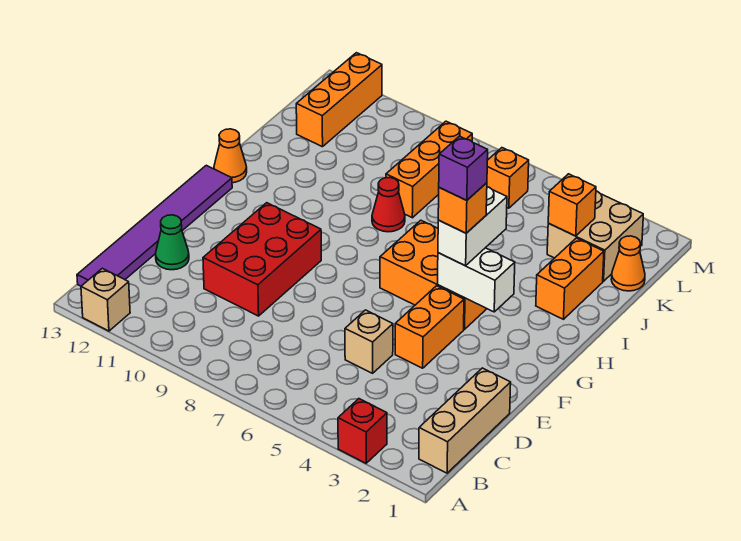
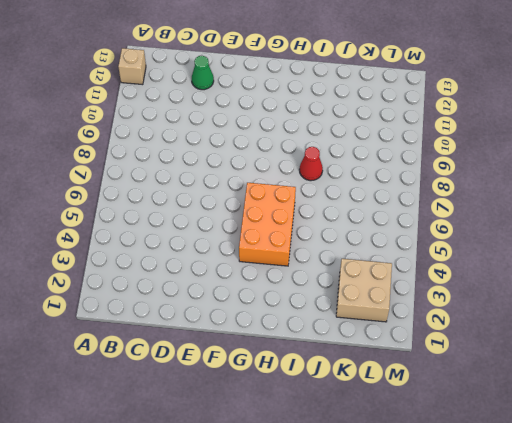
none -> red 1x1 brick [338,399,387,463]
none -> tan 1x3 brick [419,368,511,473]
none -> purple 1x6 tile [77,165,232,286]

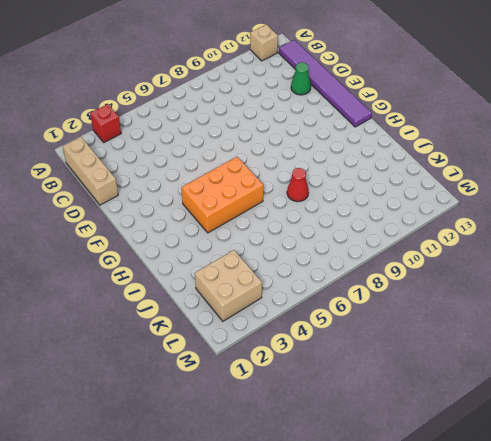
none -> tan 1x1 brick [345,310,393,373]
none -> red 2x3 brick [203,203,321,316]
none -> orange 1x2 brick [395,286,464,368]

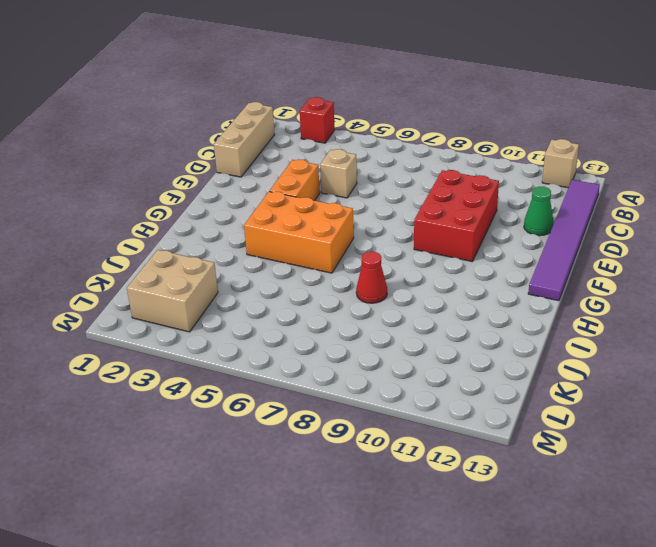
none -> orange 1x1 cone [214,129,247,183]
none -> orange 1x2 brick [536,238,604,319]
none -> orange 1x3 brick [386,121,472,218]

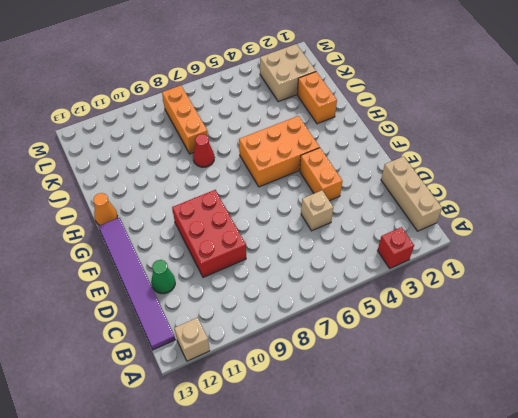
none -> orange 1x1 cone [611,236,645,291]
none -> orange 1x3 brick [296,53,382,147]
none -> orange 1x1 brick [487,148,529,208]

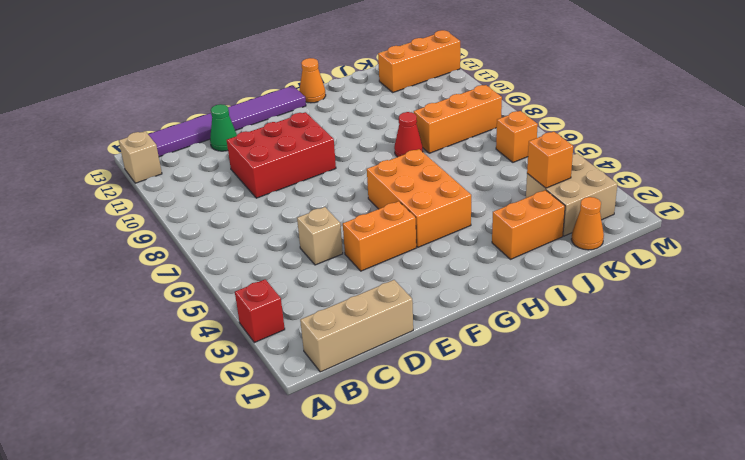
none -> white 1x2 brick [438,248,515,312]
none -> white 1x2 brick [438,187,507,266]
none -> orange 1x1 brick [438,183,487,233]

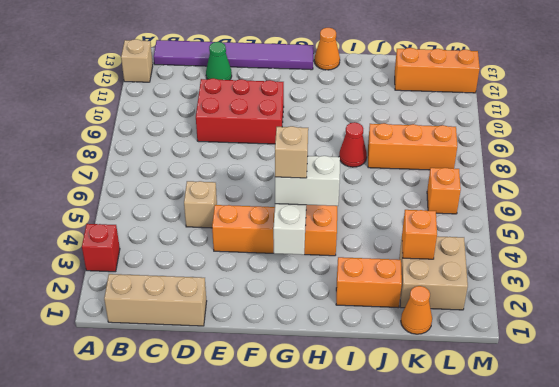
tan 1x1 brick [275,126,308,178] -> orange 1x1 brick [438,183,487,233]
none -> purple 1x1 brick [439,136,488,200]

